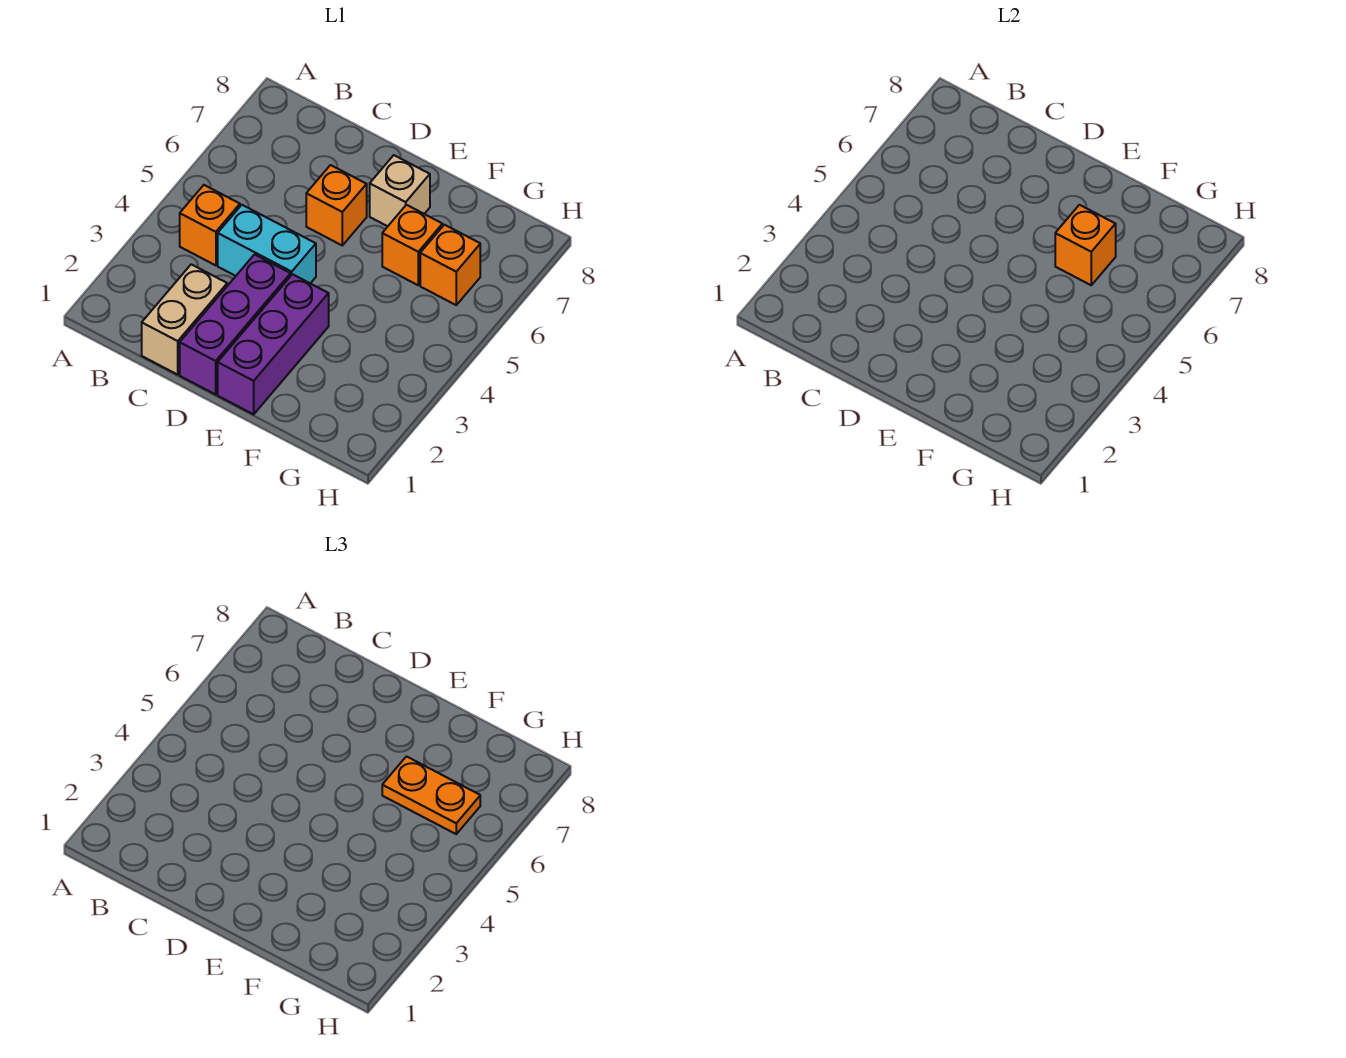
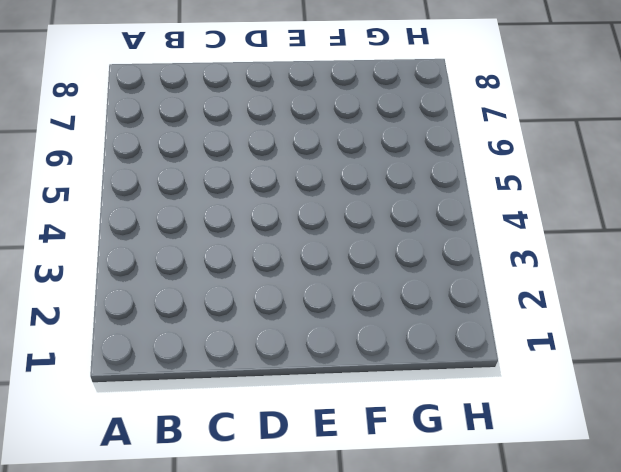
none -> orange 1x1 brick [180,185,240,265]
none -> tan 1x2 brick [142,264,227,375]

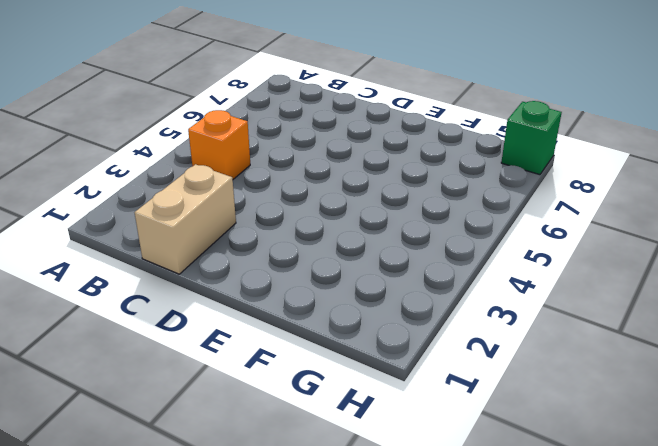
green 1x1 brick [501,101,562,175] -> none
none -> cyan 1x2 brick [218,205,316,283]
none -> purple 1x3 brick [180,254,291,394]

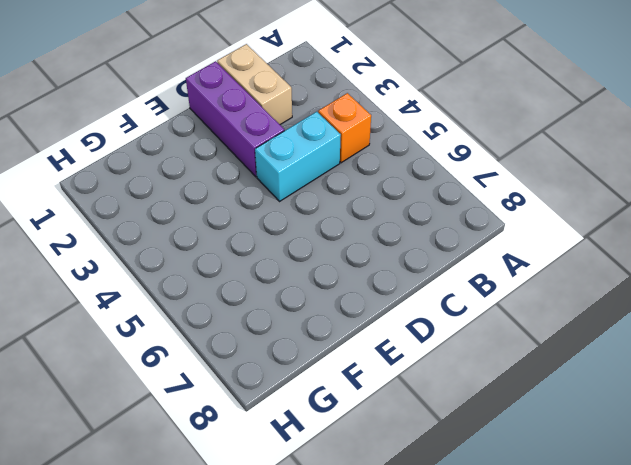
none -> orange 1x1 brick [306,165,367,245]
none -> purple 1x3 brick [218,274,329,414]

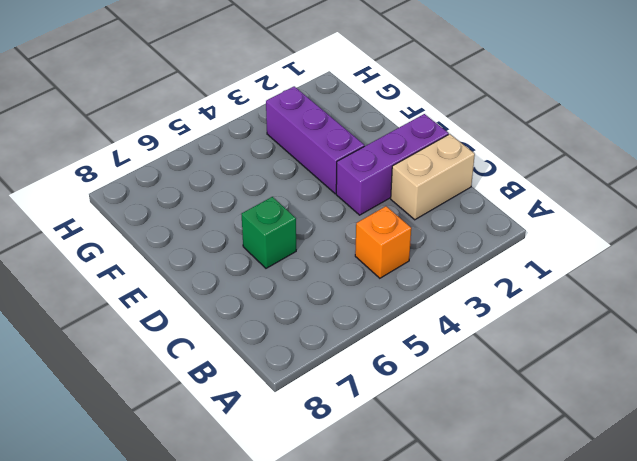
green 1x1 brick [242,197,296,268] -> orange 1x1 brick [306,165,367,245]
purple 1x3 brick [266,86,364,194] -> purple 1x3 brick turned to [218,274,329,414]
none -> cyan 1x2 brick [218,205,316,283]
none -> tan 1x1 brick [370,155,430,226]

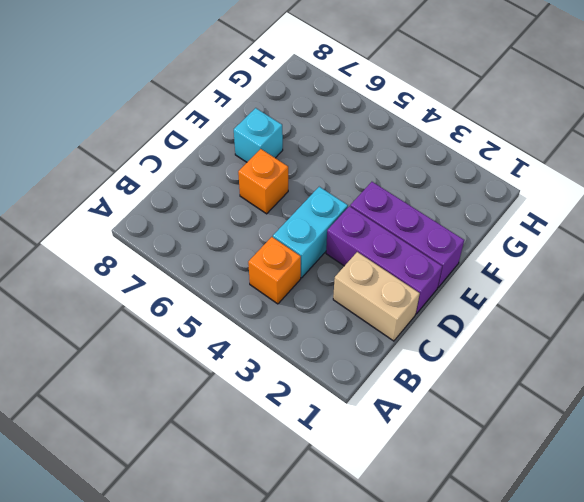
cyan 1x1 brick [234,108,283,162] -> tan 1x1 brick [370,155,430,226]
none -> orange 1x1 brick [382,205,443,285]
none -> orange 1x1 brick [420,225,480,305]

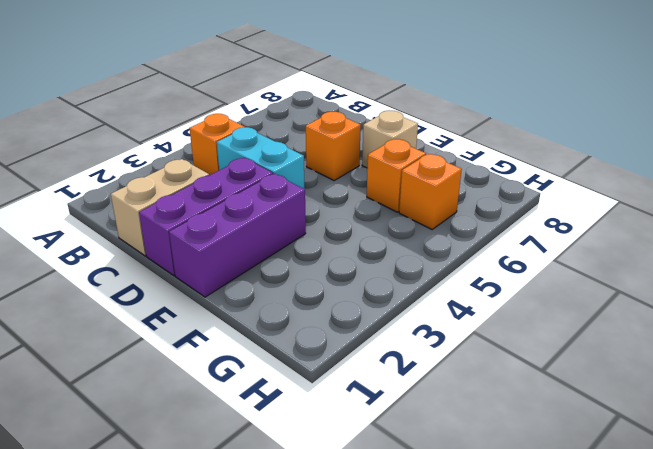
none -> orange 1x1 brick [1055,205,1116,285]
none -> orange 1x2 plate [382,757,480,834]

